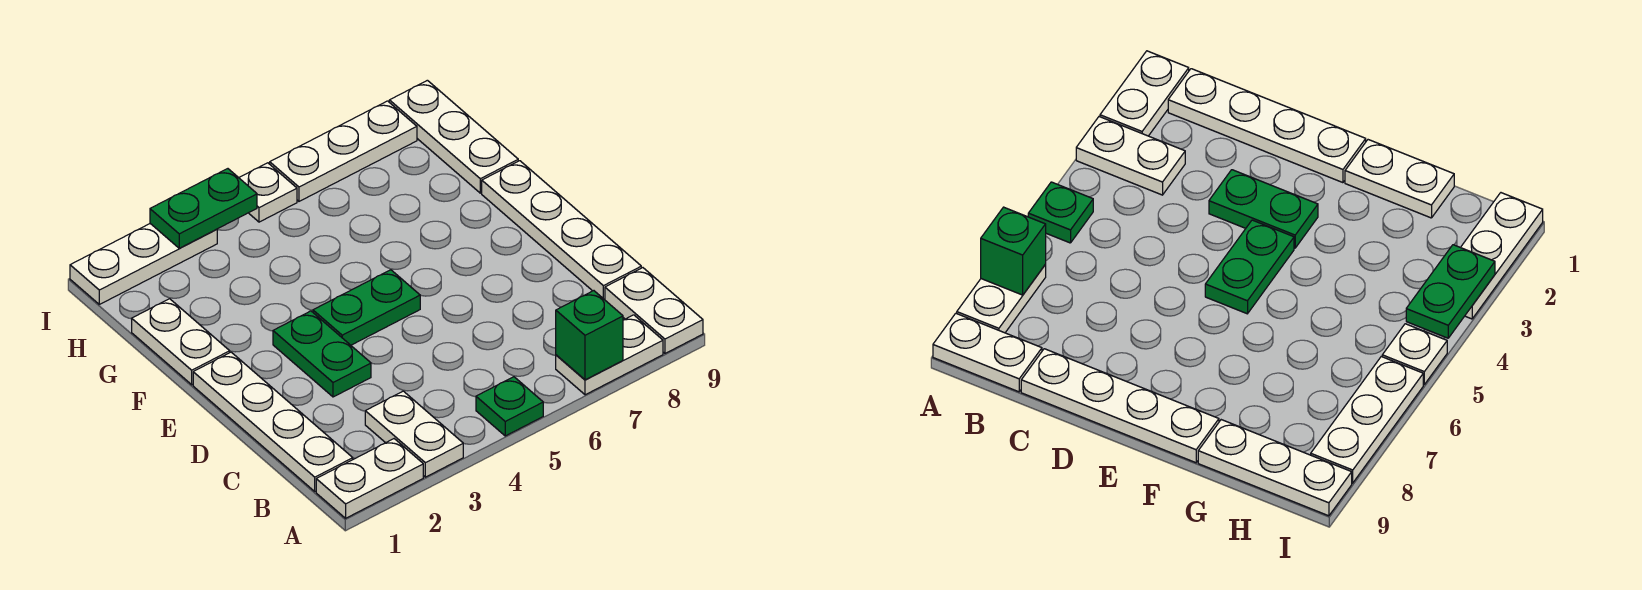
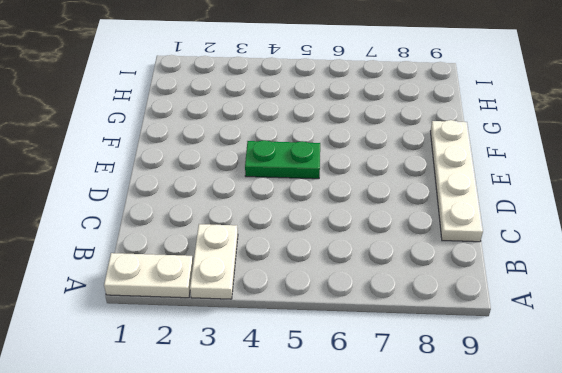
none -> green 1x1 plate [476,377,543,436]
none -> white 1x2 plate [556,315,663,395]
none -> white 1x2 plate [605,268,703,353]

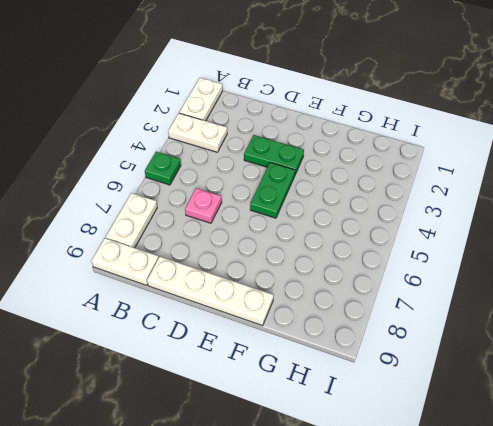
pink 1x1 plate [185,188,222,223] -> none
none -> white 1x4 plate [193,352,353,491]
none -> white 1x2 plate [132,299,230,385]
none -> white 1x3 plate [389,80,518,193]

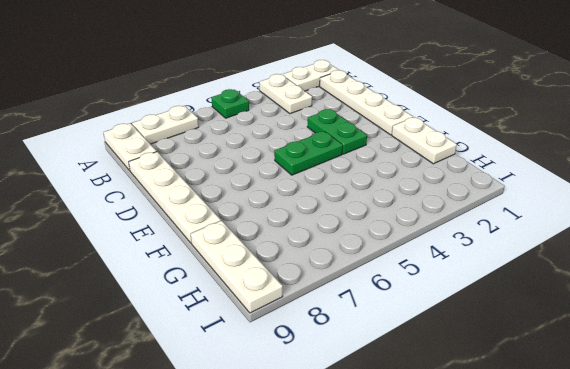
none -> white 1x3 plate [70,224,217,304]
none -> white 1x1 plate [239,163,297,222]
none -> white 1x3 plate [270,101,417,201]

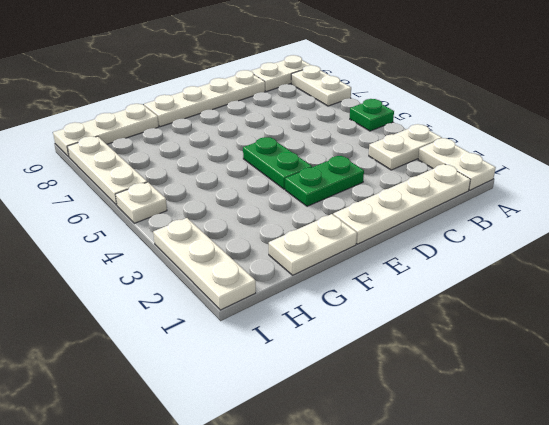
none -> green 1x1 brick [556,291,623,380]
none -> green 1x2 plate [150,169,257,248]

